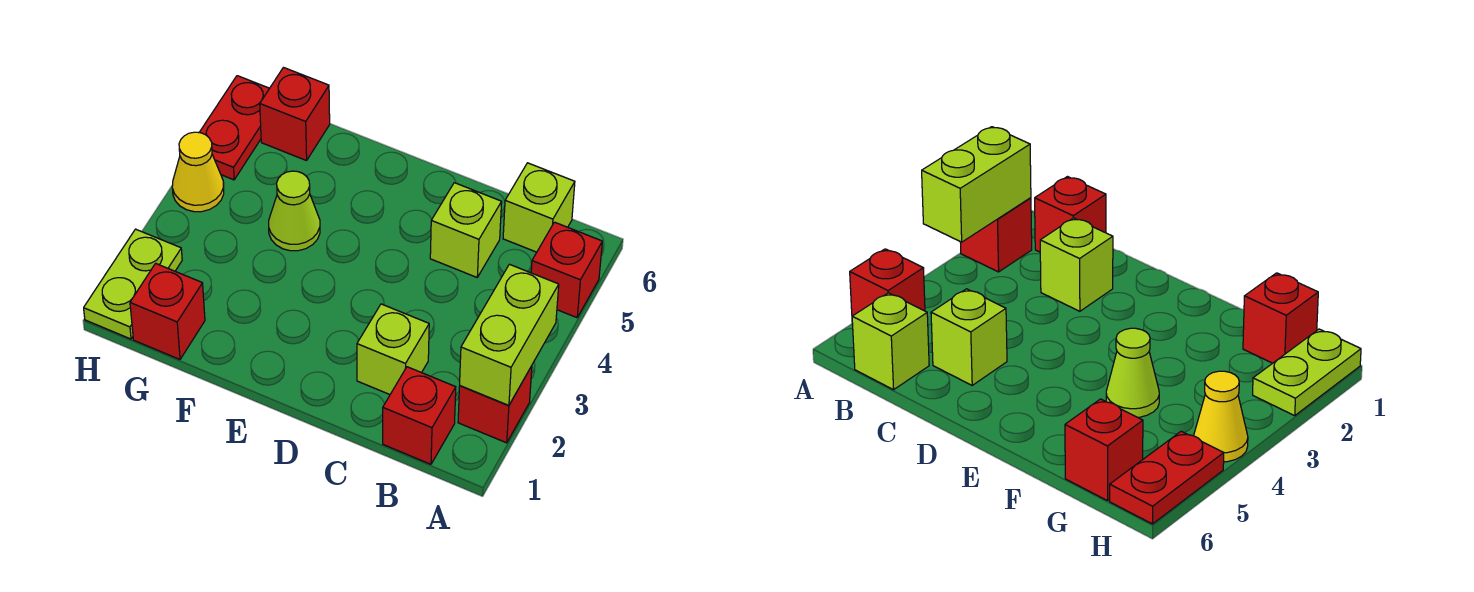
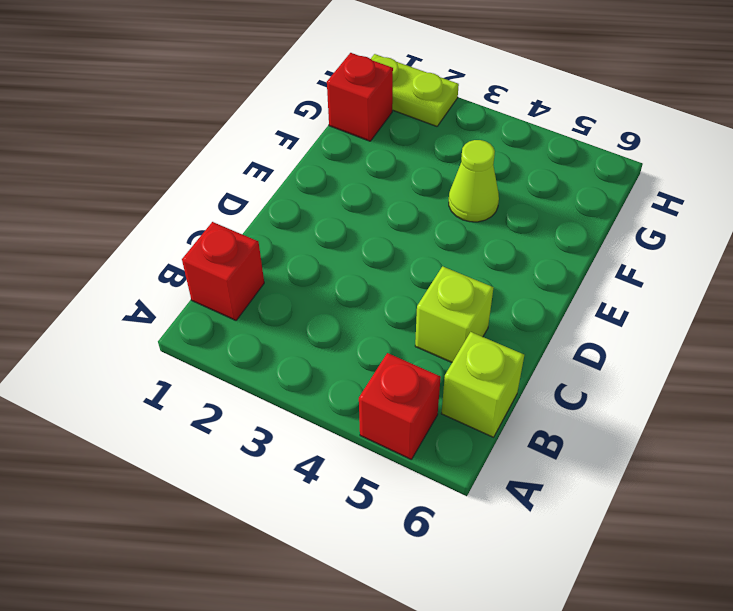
none -> red 1x1 brick [458,366,532,443]
none -> lime 1x1 brick [357,304,429,394]
none -> red 1x1 brick [260,68,330,161]

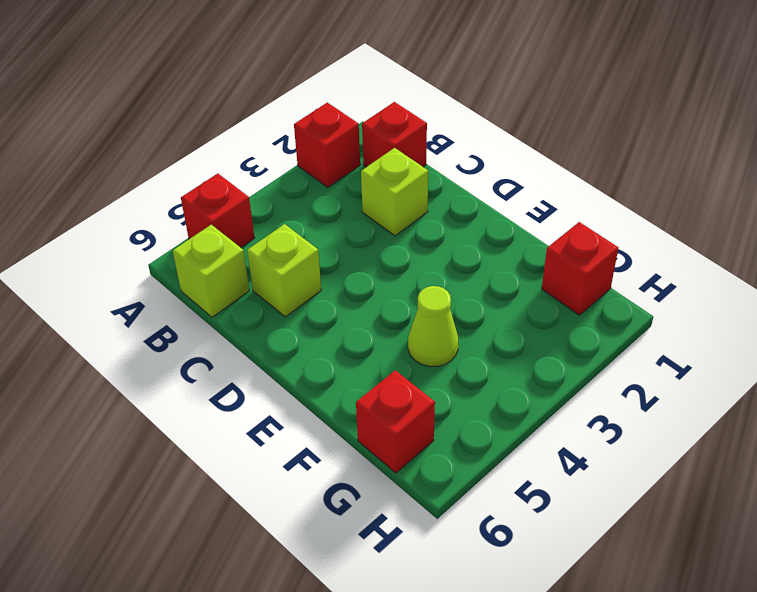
none -> lime 1x2 plate [84,229,182,339]
none -> yellow 1x1 cone [172,132,224,212]
none -> red 1x2 plate [199,76,270,180]

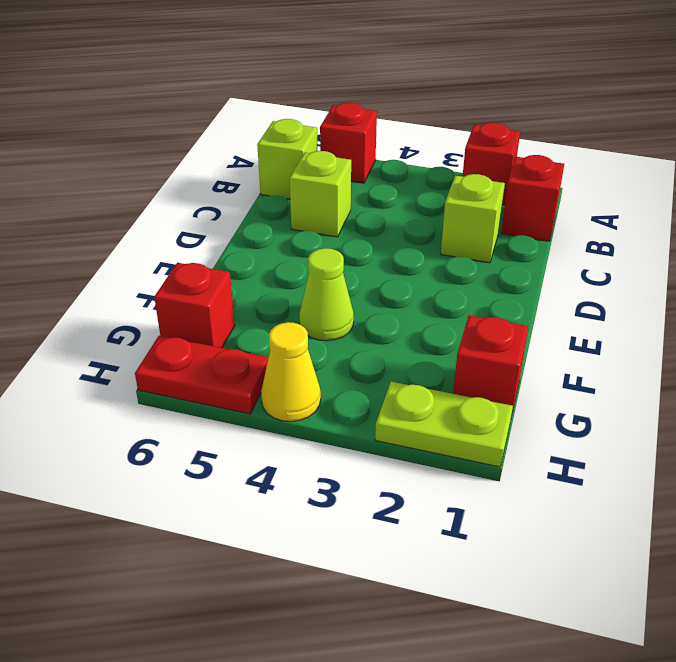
none -> lime 1x2 brick [460,264,559,406]

